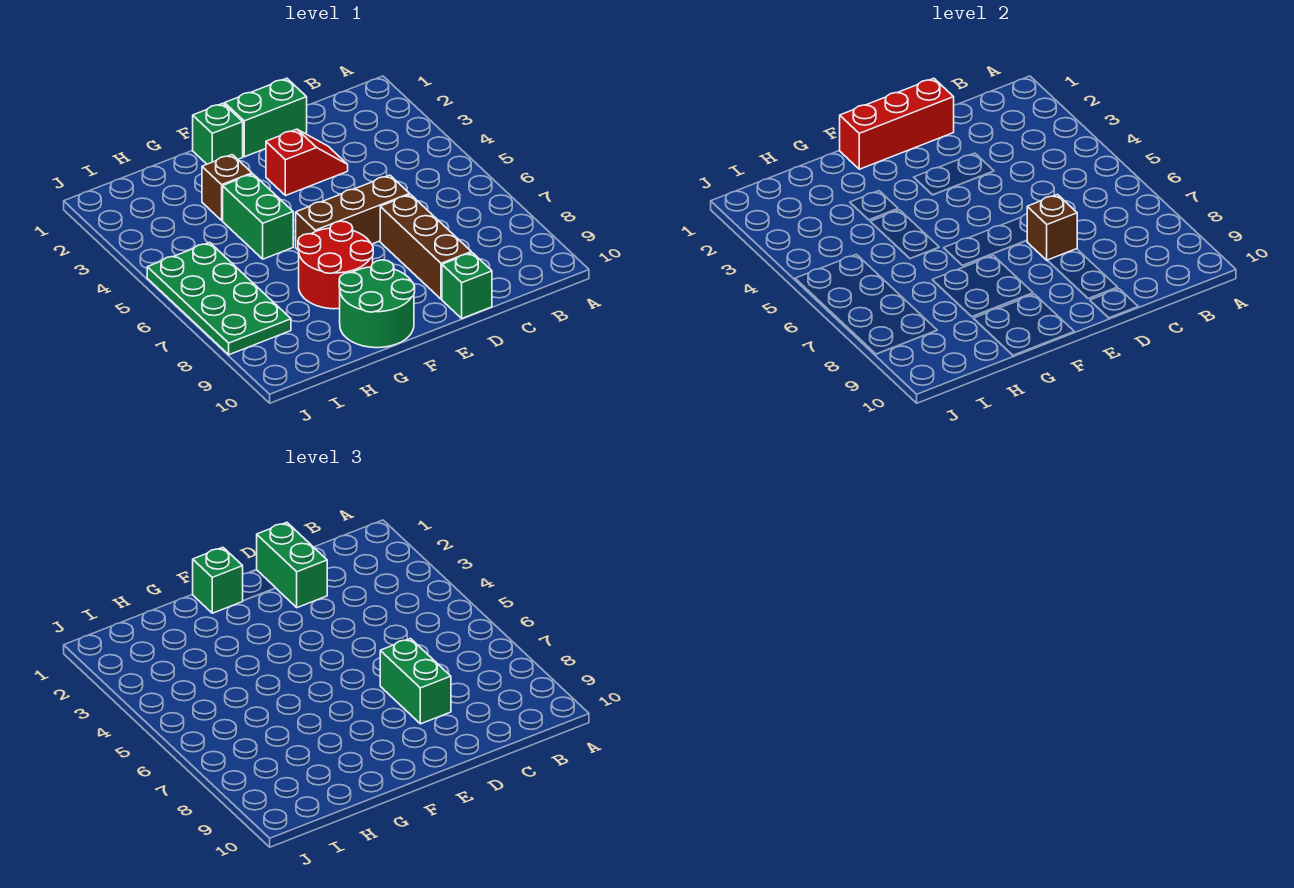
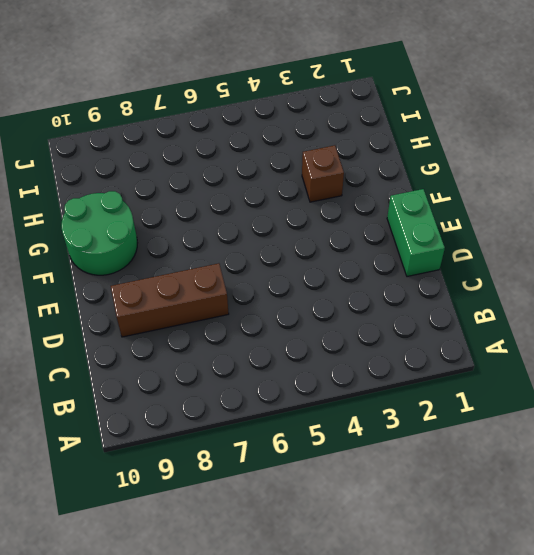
none -> red 1x2 slope [266,129,348,196]
none -> brown 1x3 brick [296,175,410,250]
none -> green 1x1 brick [442,253,492,318]

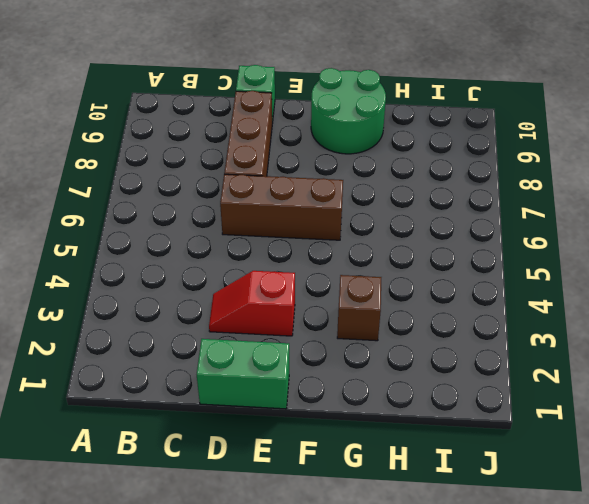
none -> green 1x1 brick [193,103,243,164]
none -> red 2x2 round brick [298,221,373,309]
none -> green 1x2 brick [223,174,293,259]

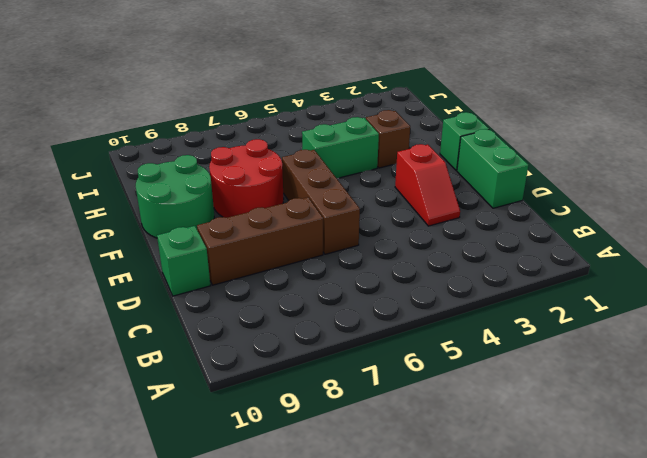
none -> green 2x4 plate [147,242,291,355]
none -> red 1x3 brick [840,78,954,169]
none -> brown 1x1 brick [1027,195,1077,260]

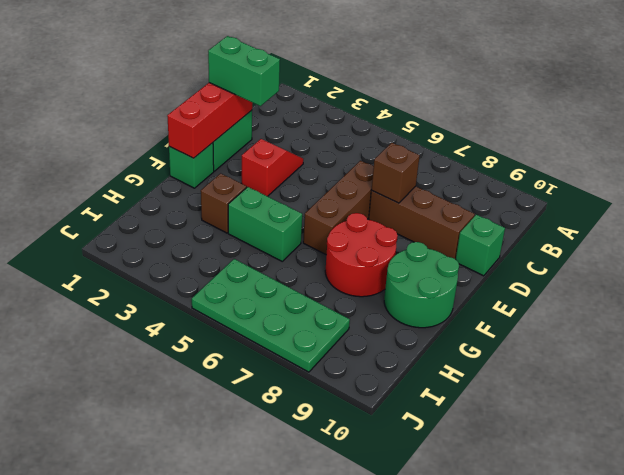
none -> green 1x2 brick [380,639,451,724]
none -> green 1x1 brick [193,547,243,613]

